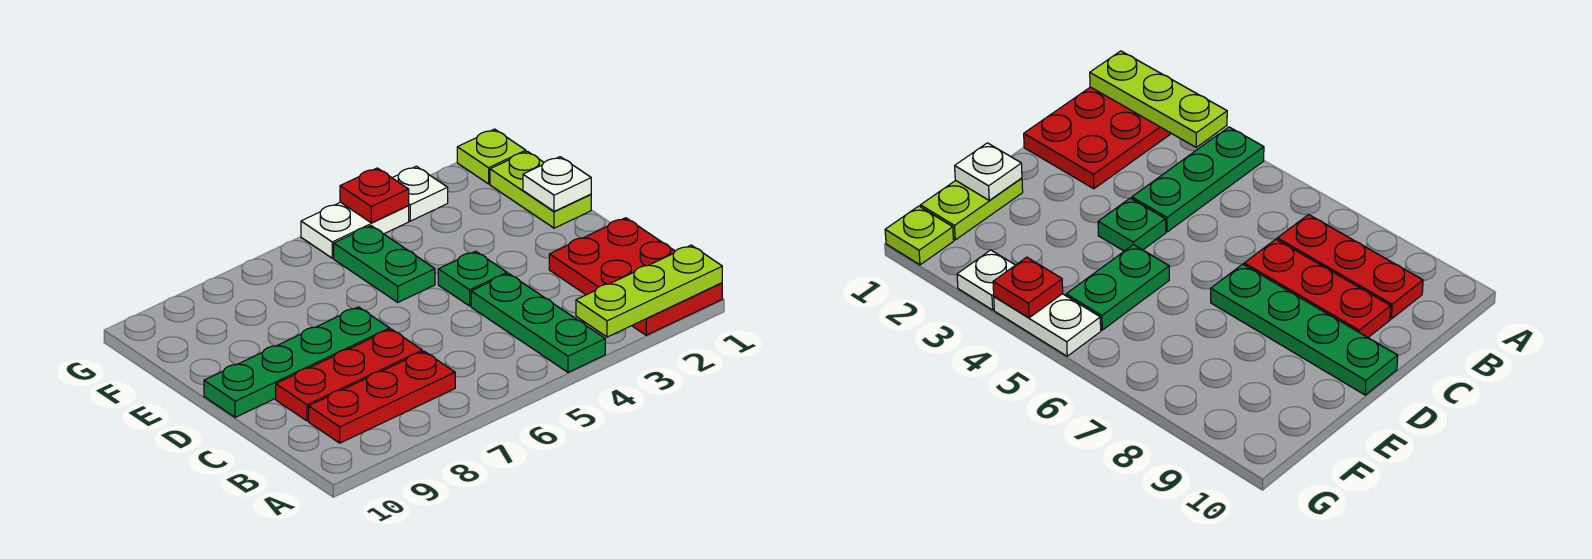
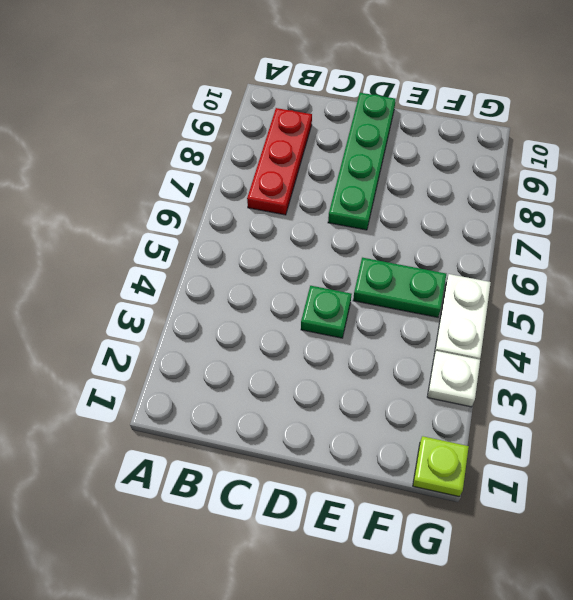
none -> red 2x3 plate [549,218,722,335]
none -> green 1x3 plate [471,273,605,372]
none -> red 1x3 plate [276,329,422,421]

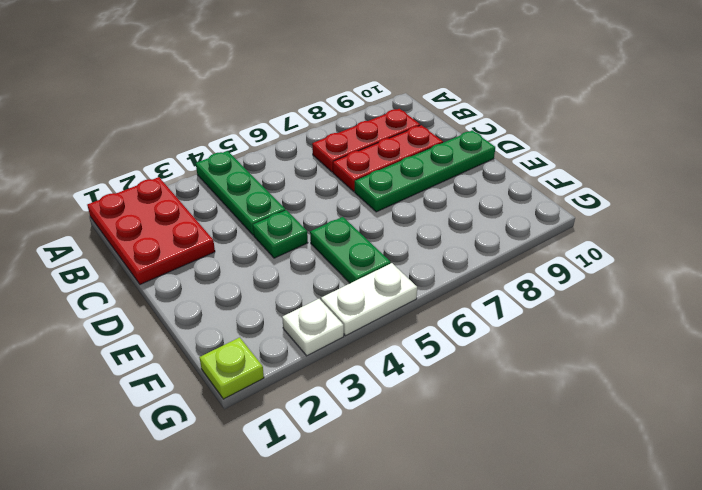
none -> lime 1x2 plate [490,151,591,228]
none -> lime 1x3 plate [576,245,722,337]
none -> white 1x1 plate [523,157,591,211]

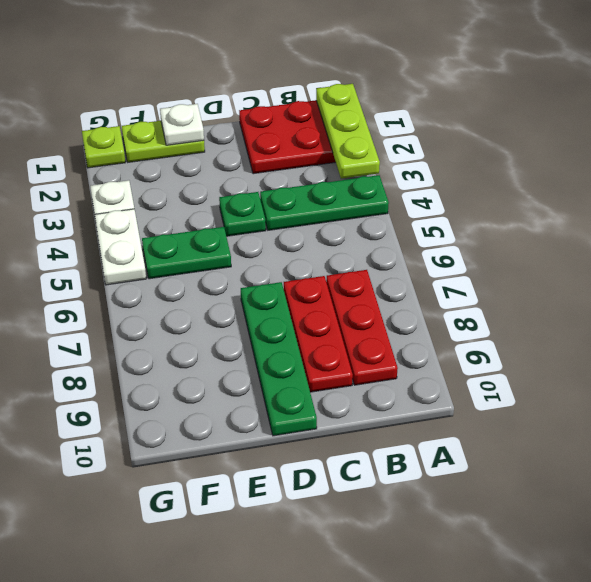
none -> red 1x1 plate [340,168,409,223]

